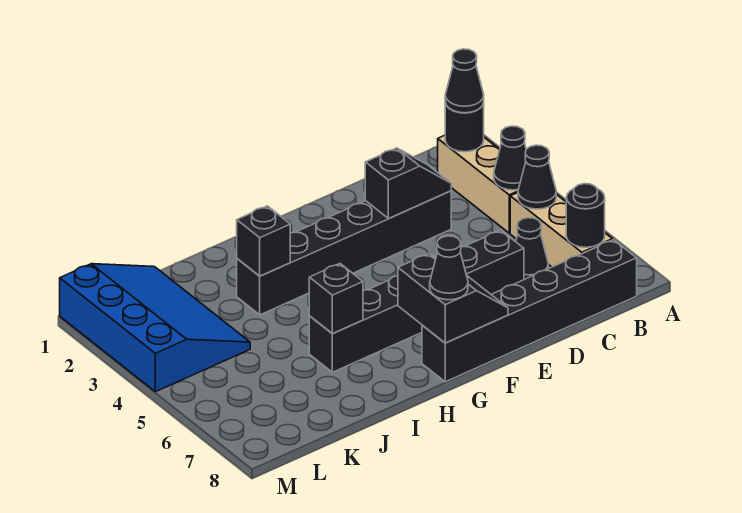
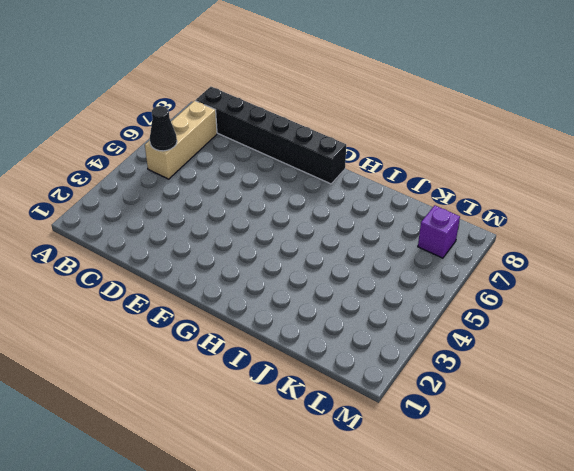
purple 1x1 brick [418,205,460,258] -> none
none -> tan 1x3 brick [437,135,518,233]
none -> black 1x1 cone [516,218,548,280]
none -> black 1x6 brick [237,191,451,315]

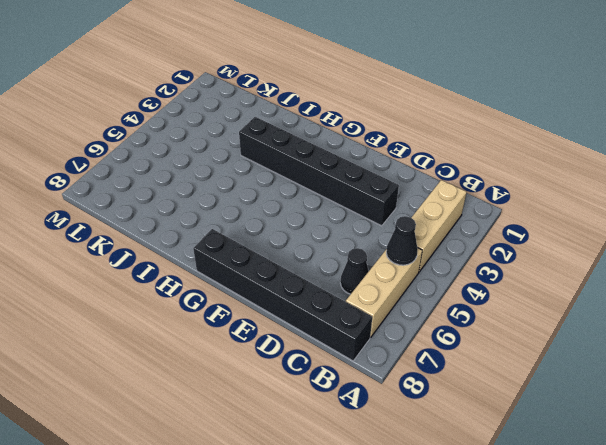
none -> black 1x6 brick [309,230,524,372]
none -> blue 3x4 slope [60,264,250,392]
none -> black 1x1 round brick [445,103,484,152]

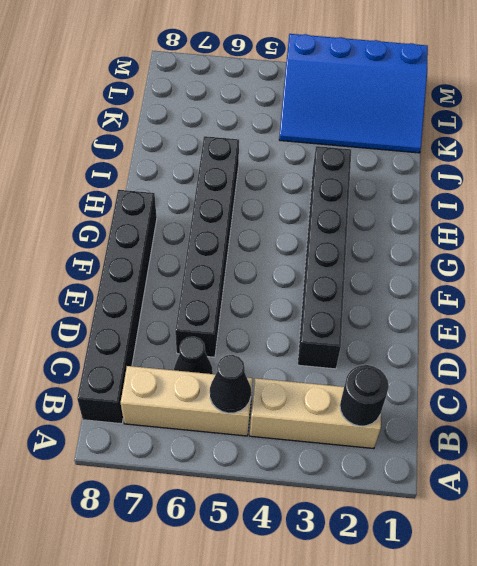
none -> black 1x1 cone [494,126,526,190]
none -> black 1x1 round brick [566,184,605,247]
none -> black 1x2 slope [365,148,451,218]

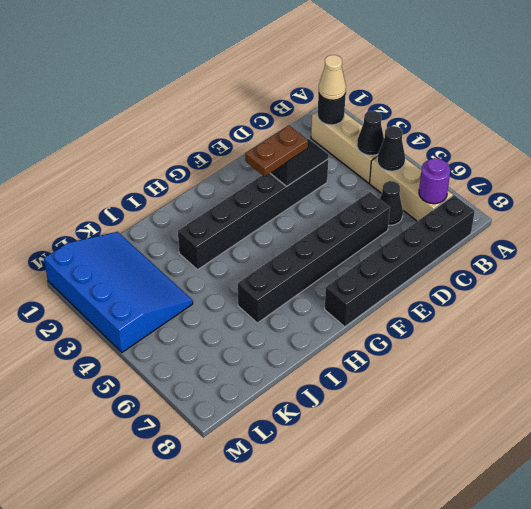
tan 1x1 cone [319,55,346,100] -> black 1x1 cone [445,49,484,113]
purple 1x1 round brick [419,158,450,204] -> black 1x1 round brick [566,184,605,247]
brown 1x2 plate [245,125,308,177] -> none
none -> black 2x2 slope [398,253,508,343]
none -> black 1x1 brick [237,206,290,276]
none -> black 1x1 brick [309,264,363,334]

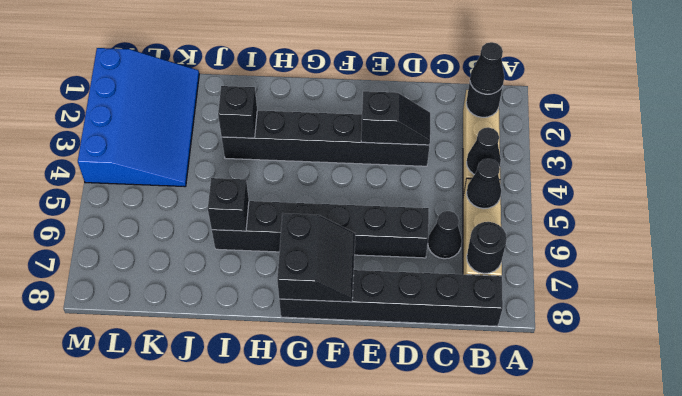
none -> black 1x1 cone [430,236,468,300]

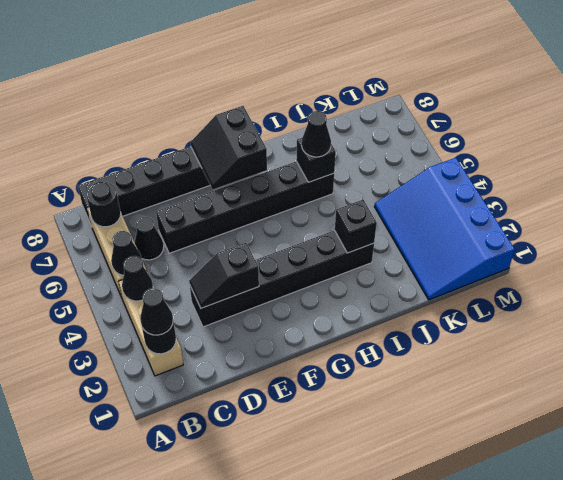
black 1x1 cone [302,111,331,157] -> black 1x1 cone moved to [430,236,468,300]

